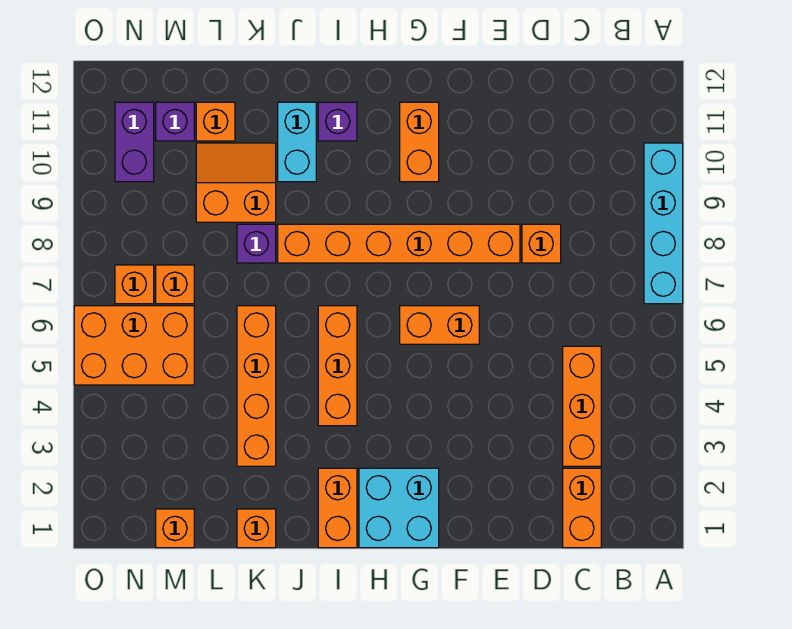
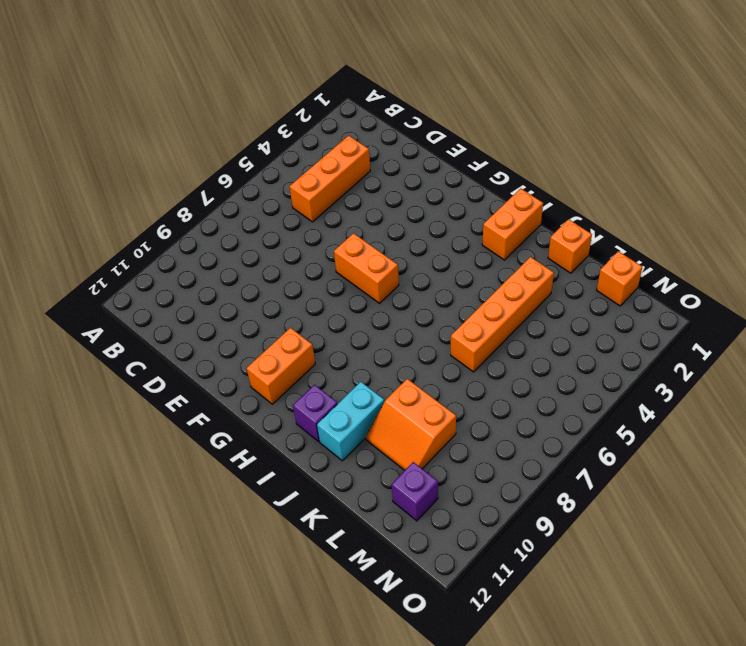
none -> cyan 1x4 brick [644,143,683,304]
none -> orange 1x2 brick [563,468,601,548]
none -> orange 1x1 brick [522,224,561,263]

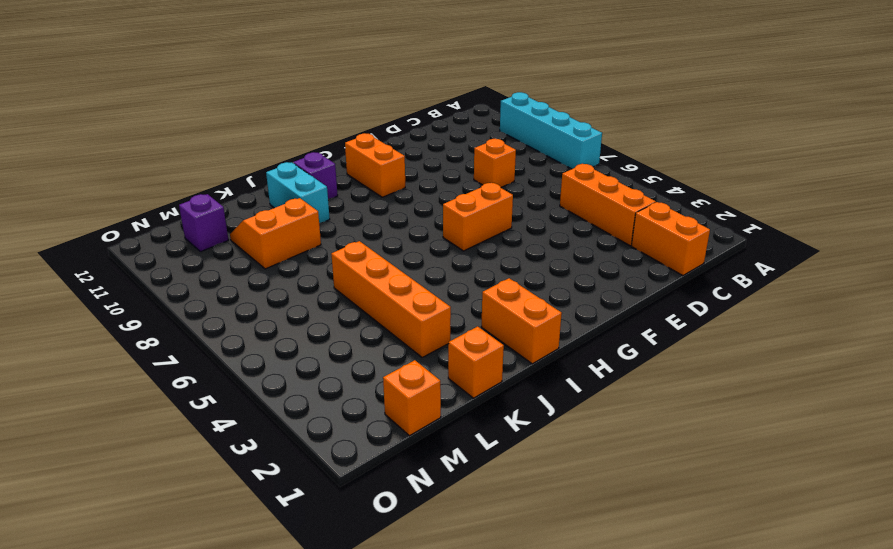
none -> orange 1x6 brick [278,224,520,263]
none -> cyan 2x2 brick [359,468,439,548]
none -> orange 1x3 brick [318,306,357,426]

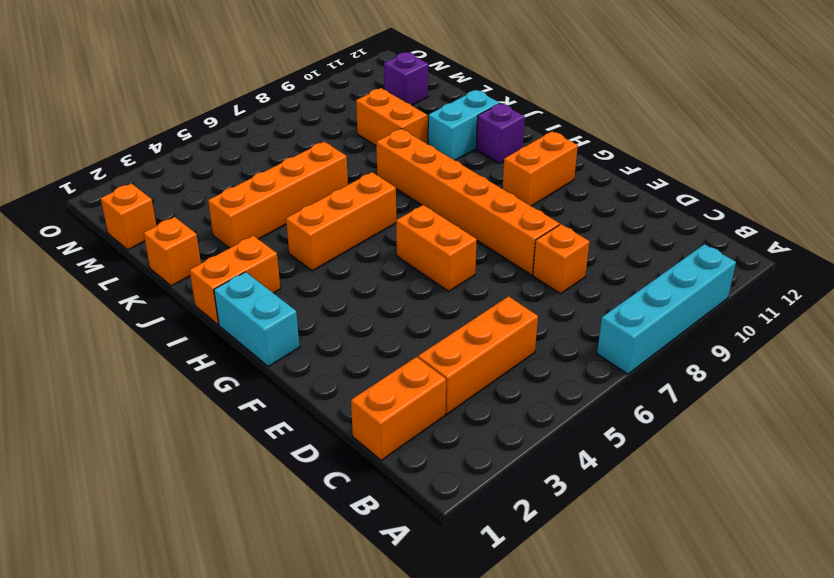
cyan 1x2 brick [214,272,299,366] -> cyan 2x2 brick [359,468,439,548]
none -> purple 1x1 brick [237,224,276,263]
none -> orange 1x1 brick [196,102,235,141]
none -> orange 2x3 brick [74,306,194,385]

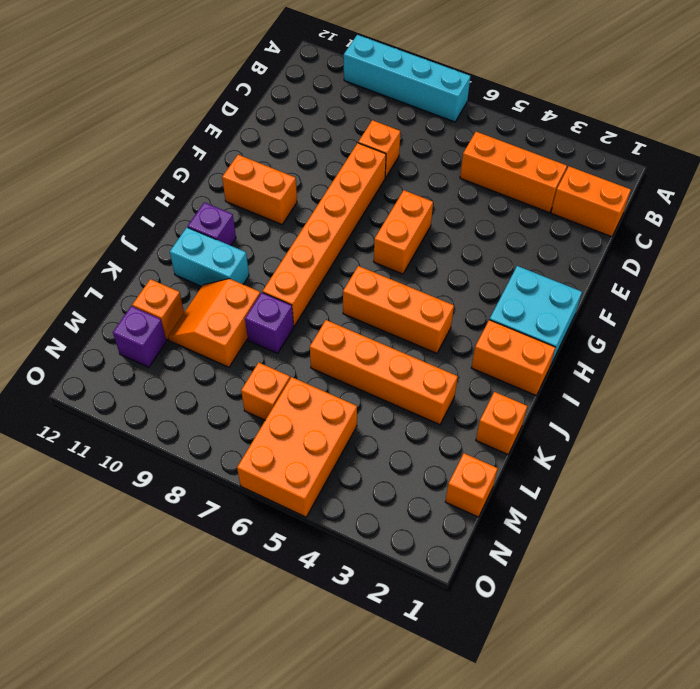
none -> orange 1x1 brick [115,265,154,304]
none -> purple 1x2 brick [115,102,154,182]

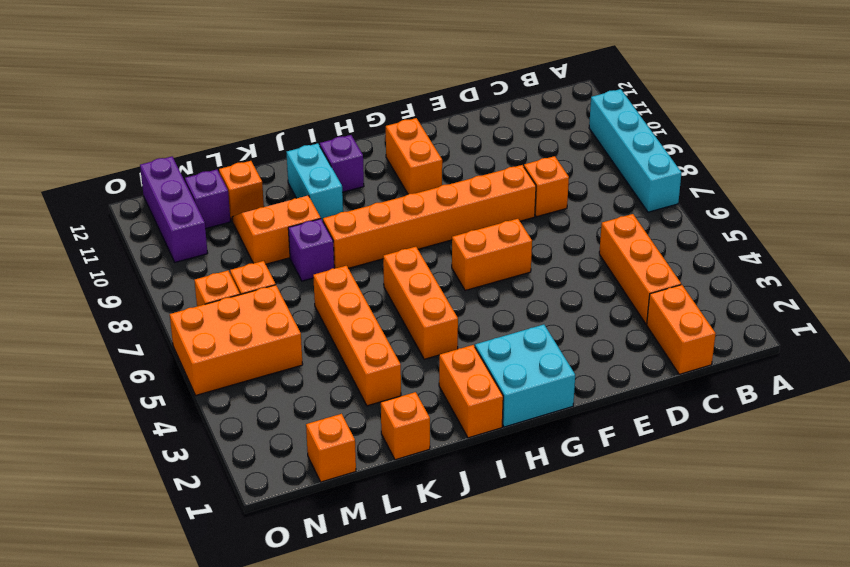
purple 1x3 brick [140,157,208,262] -> purple 1x2 brick [115,102,154,182]

